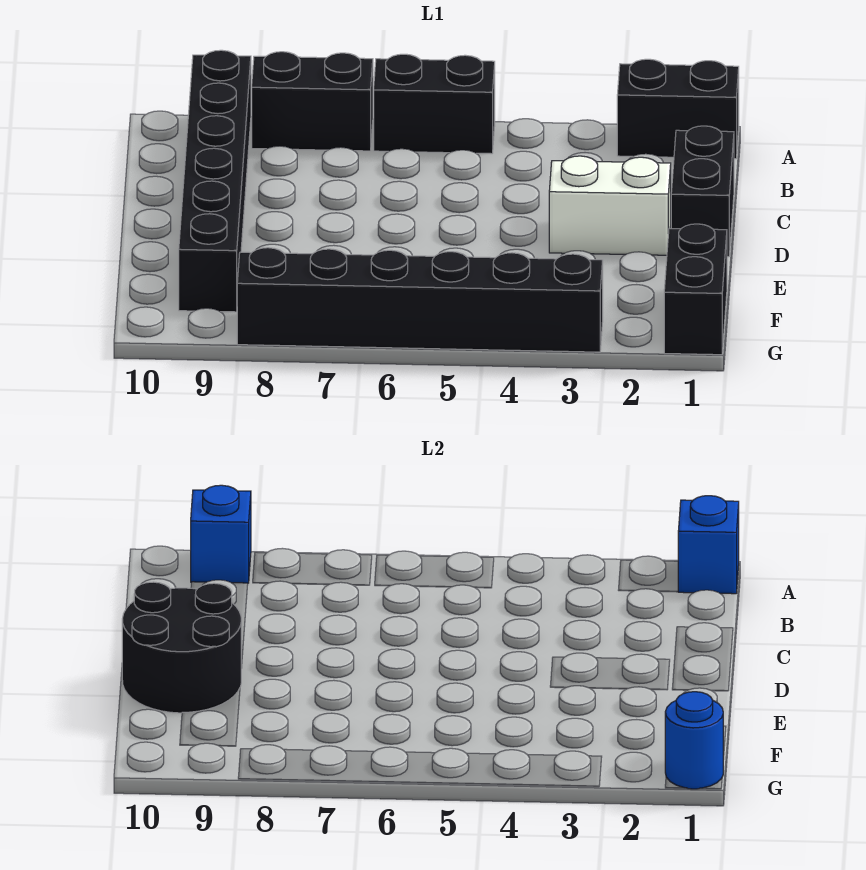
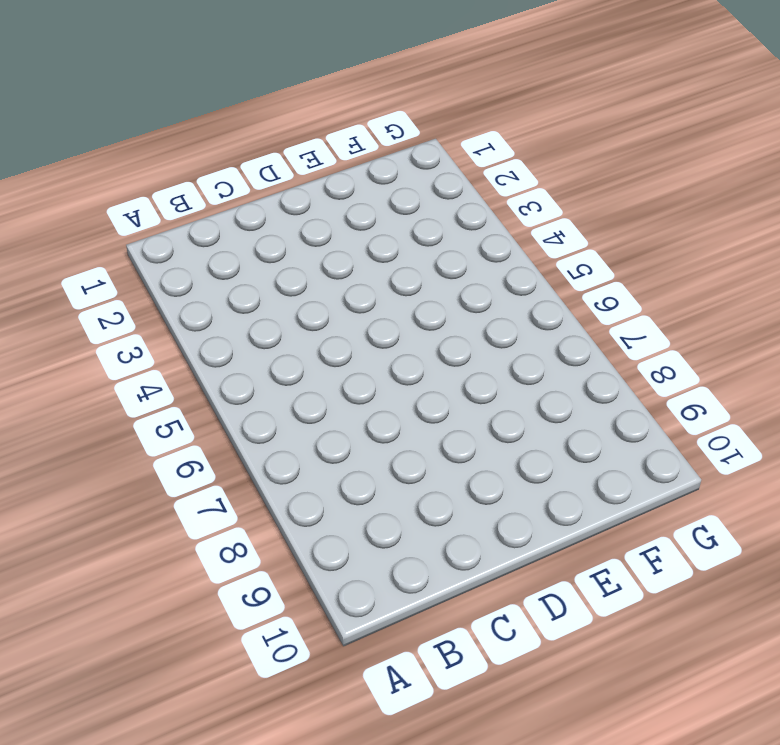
none -> black 1x2 brick [617,59,739,159]
none -> black 1x2 brick [374,54,495,154]
none -> black 1x2 brick [252,52,373,151]

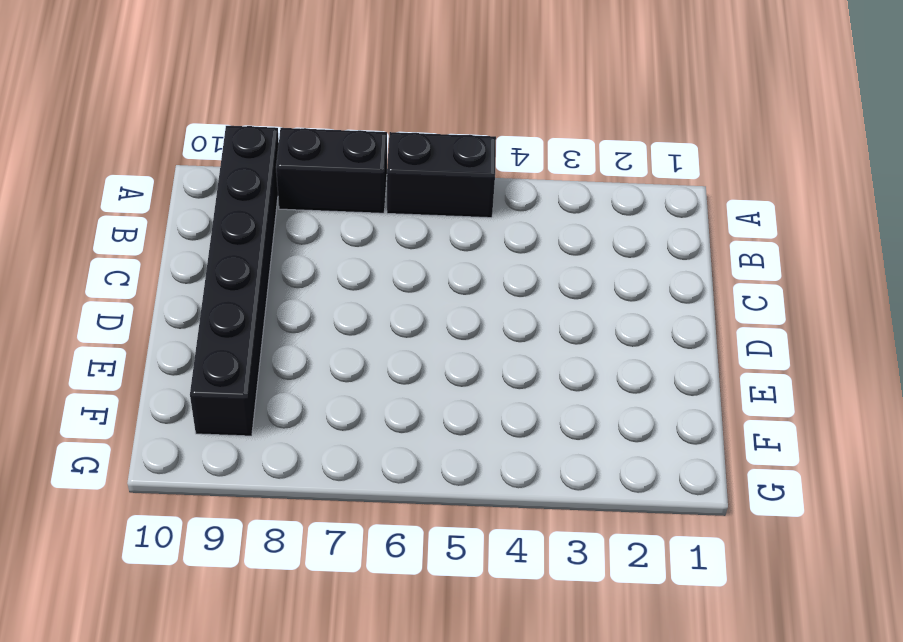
none -> black 1x2 brick [617,59,739,159]
none -> black 1x2 brick [671,126,734,257]
none -> white 1x2 brick [549,156,671,255]

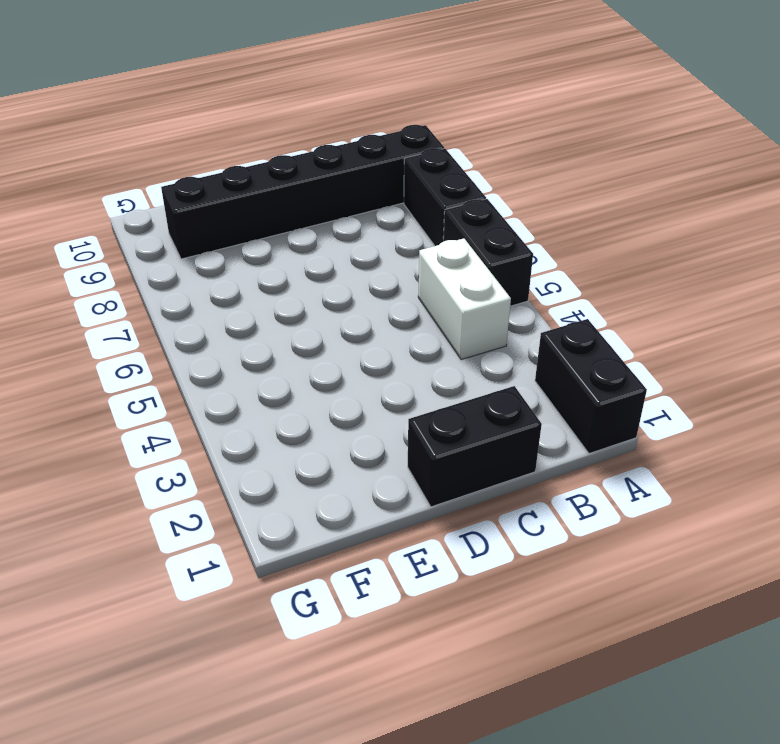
white 1x2 brick [418,238,511,360] -> white 1x2 brick moved to [549,156,671,255]
none -> black 1x2 brick [664,224,727,355]
none -> black 1x6 brick [237,248,603,352]
none -> blue 1x1 brick [678,496,739,594]

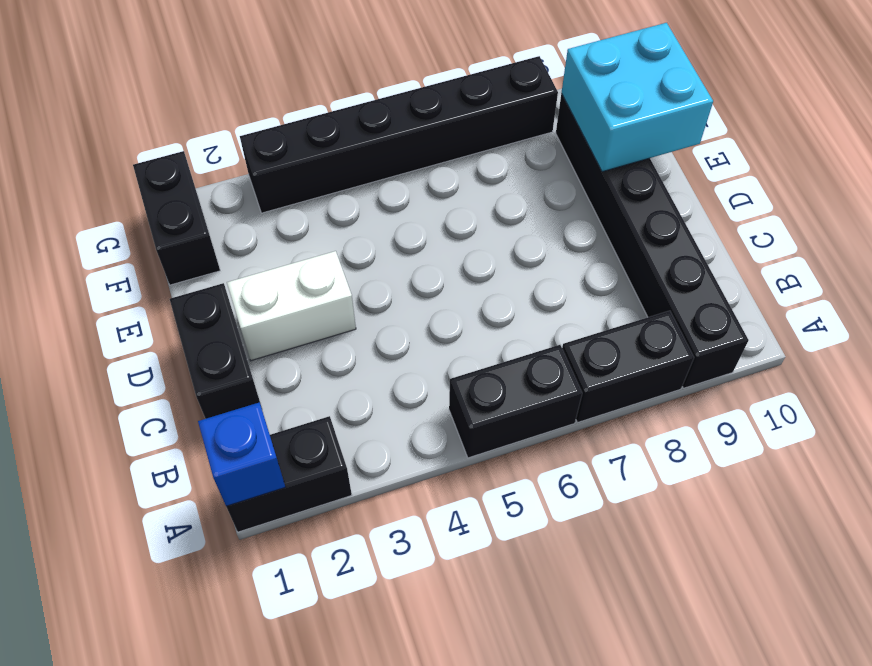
cyan 2x2 brick [561,23,713,172] -> black 2x2 round brick [122,582,241,713]
none -> blue 1x1 brick [191,485,251,583]
none -> blue 1x1 round brick [665,692,723,789]

